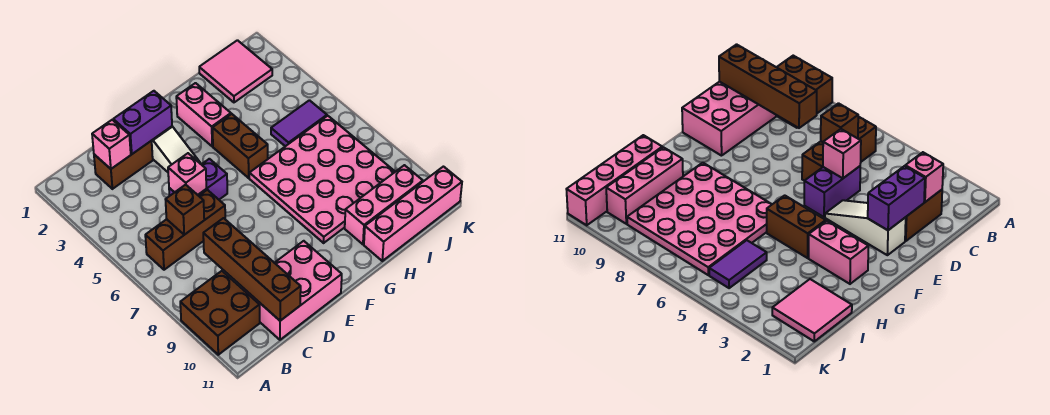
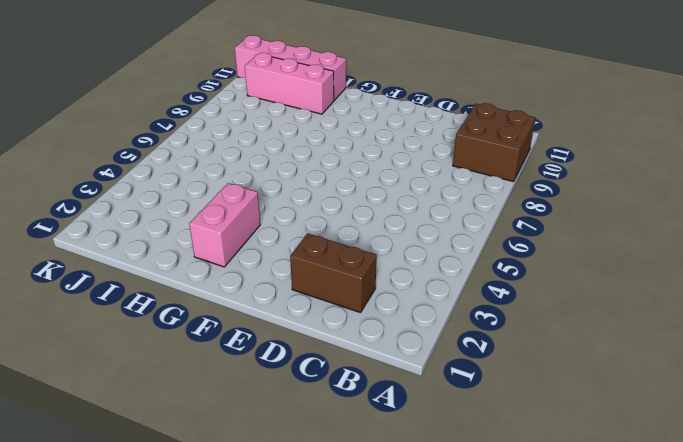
none -> brown 1x3 brick [145,190,225,270]
none -> pink 2x3 brick [242,241,342,340]
none -> purple 1x2 brick [169,159,227,200]

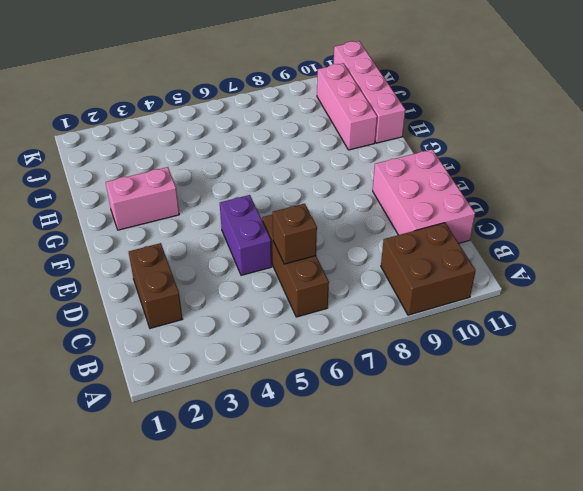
none -> white 1x3 slope [152,126,201,172]
none -> brown 1x2 brick [213,114,268,178]
none -> pink 4x4 plate [249,116,395,243]

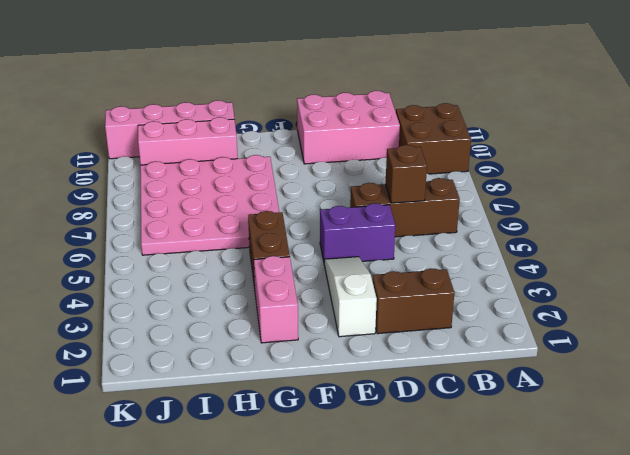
none -> pink 2x2 tile [199,40,272,102]
none -> purple 1x2 tile [271,100,327,146]
none -> pink 1x1 brick [92,120,131,169]

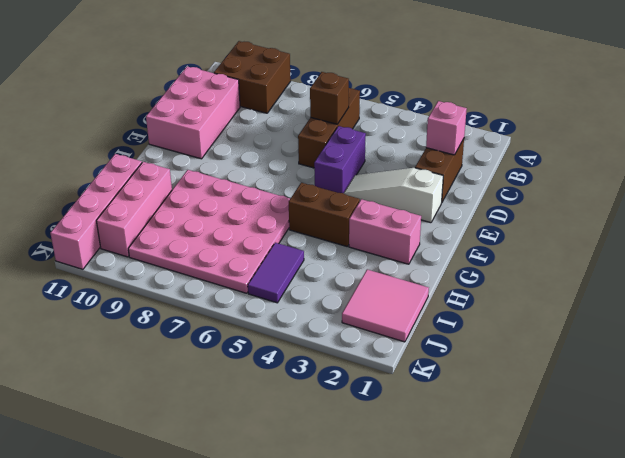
none -> brown 1x4 brick [203,218,301,321]
none -> purple 1x2 brick [113,91,172,154]
none -> pink 1x1 brick [168,153,206,195]

